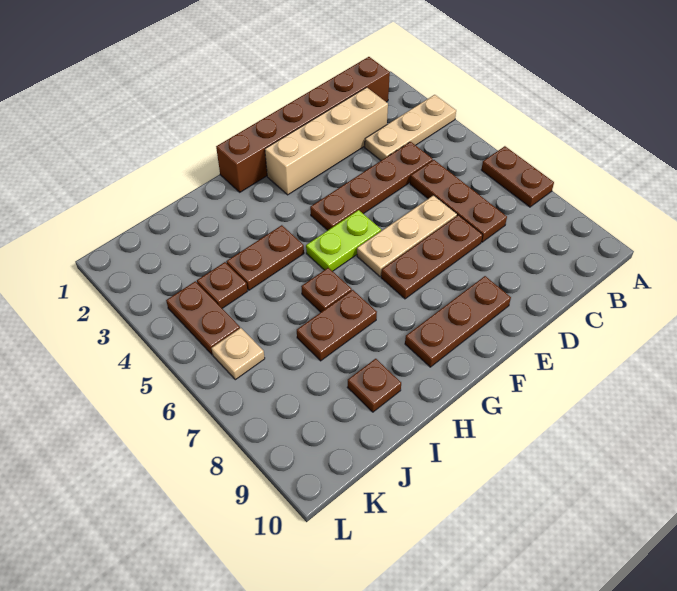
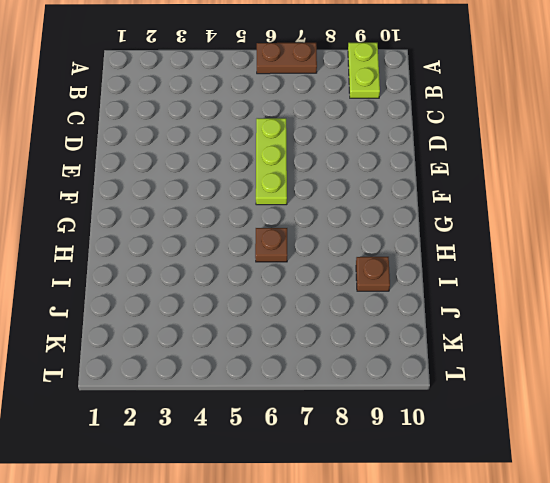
lime 1x2 plate [348,43,380,98] -> lime 1x2 plate moved to [306,210,381,271]
lime 1x3 plate [256,118,287,205] -> tan 1x3 plate [357,195,457,277]
none -> tan 1x3 plate [365,95,456,160]
none -> brown 1x6 brick [216,57,390,192]
none -> tan 1x4 brick [265,87,388,195]

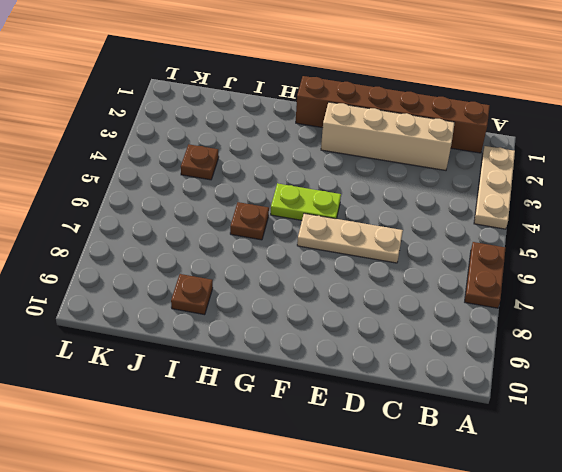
tan 1x3 plate [474,146,515,229] -> tan 1x3 plate turned to [365,95,456,160]
none -> brown 1x4 plate [310,142,433,230]
none -> brown 1x3 plate [410,160,507,242]
none -> brown 1x3 plate [381,215,483,299]

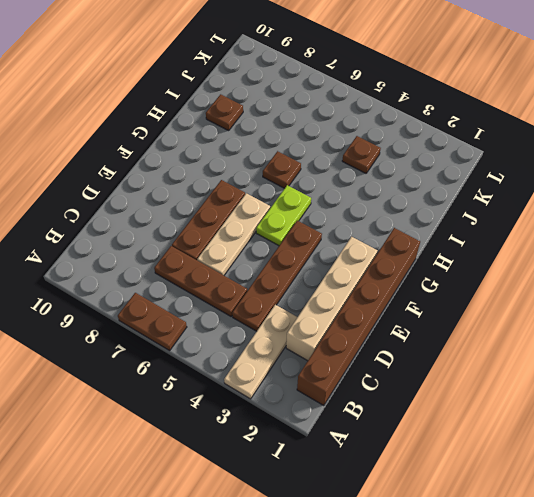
none -> brown 1x3 plate [405,276,511,367]
none -> brown 1x2 plate [226,225,304,290]
none -> brown 1x2 plate [297,290,377,361]

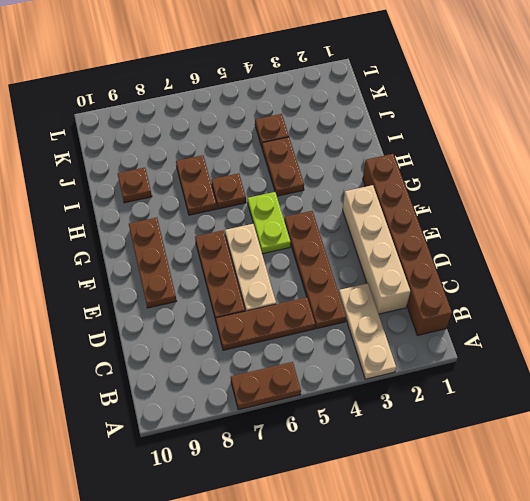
none -> brown 1x2 plate [166,281,240,354]
none -> tan 1x1 plate [211,328,265,380]

